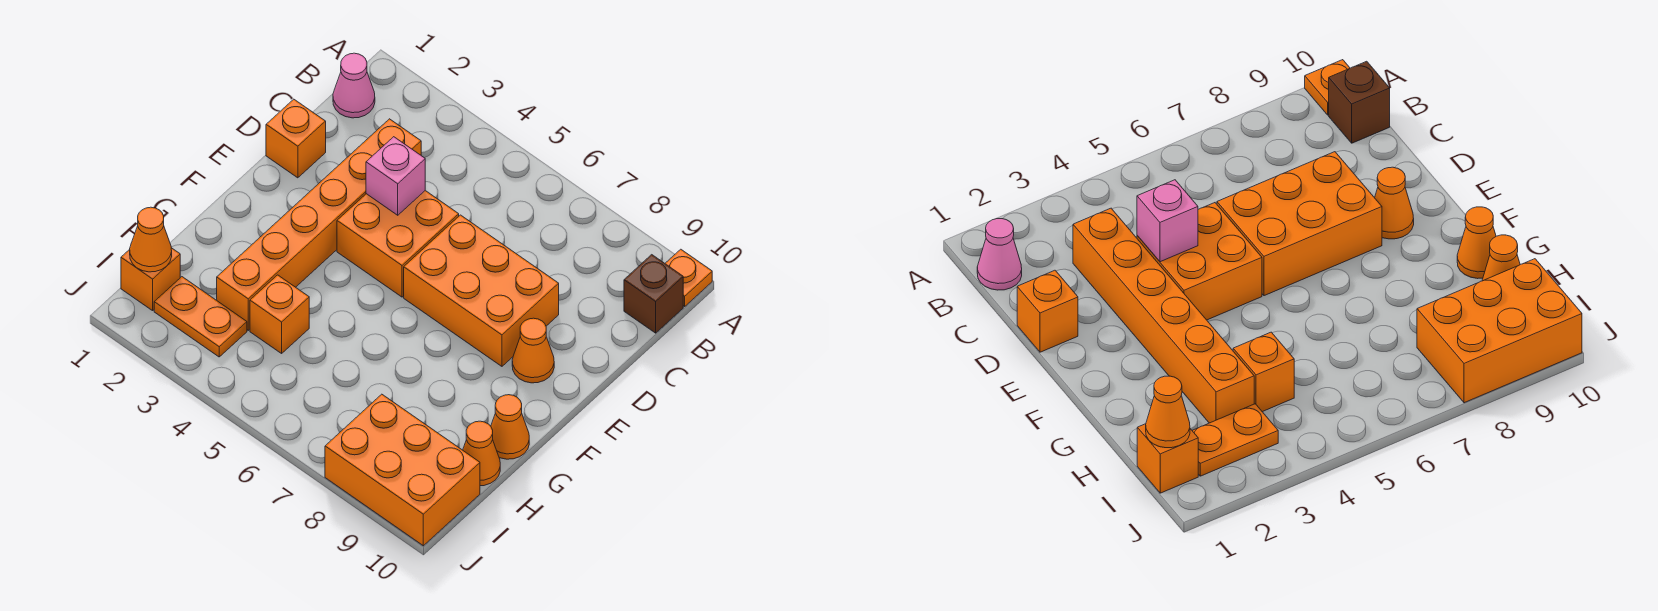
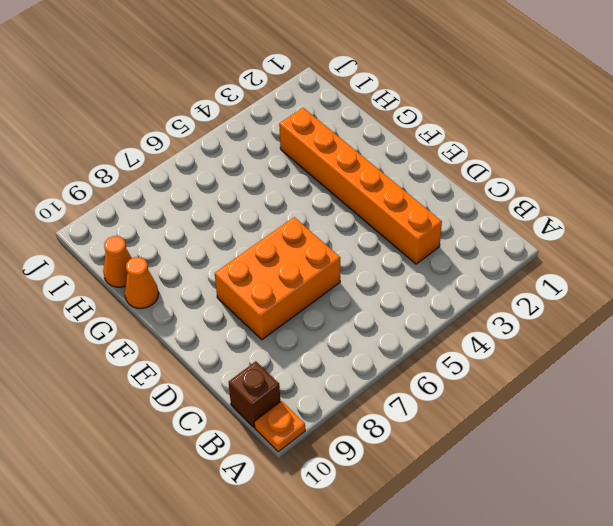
none -> pink 1x1 cone [333,53,375,118]
none -> orange 1x1 brick [266,99,326,178]
none -> orange 2x2 brick [337,191,459,297]

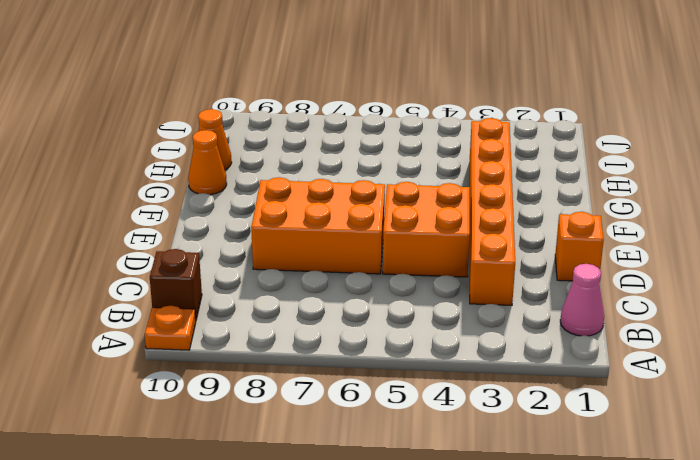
none -> orange 1x1 cone [512,318,554,383]
none -> orange 1x1 brick [250,275,309,353]
none -> orange 1x1 brick [121,248,180,311]

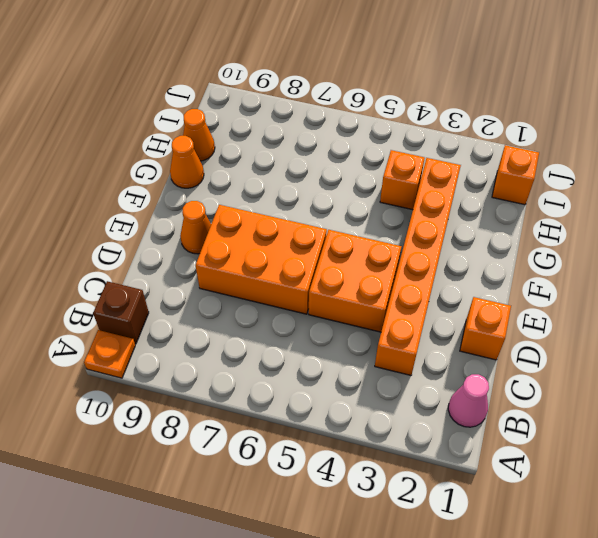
none -> orange 1x2 plate [154,277,247,357]
none -> orange 2x3 brick [325,394,480,546]
none -> pink 1x1 brick [366,137,425,215]

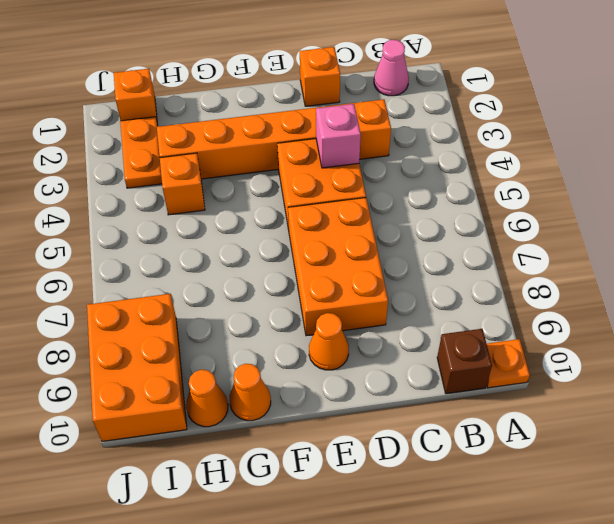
none -> orange 1x1 cone [130,207,172,272]

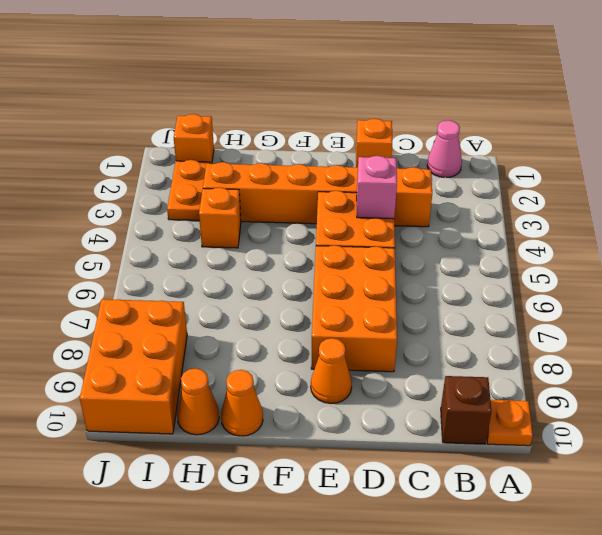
none -> orange 1x1 cone [130,207,172,272]

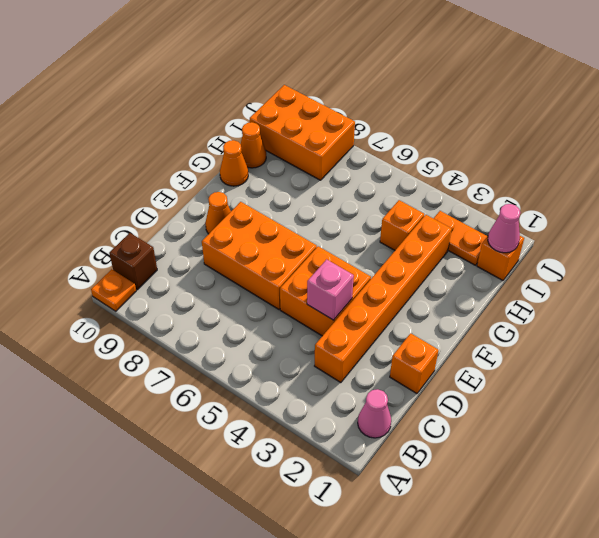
pink 1x1 cone [488,204,520,253] -> orange 1x1 cone [130,207,172,272]

